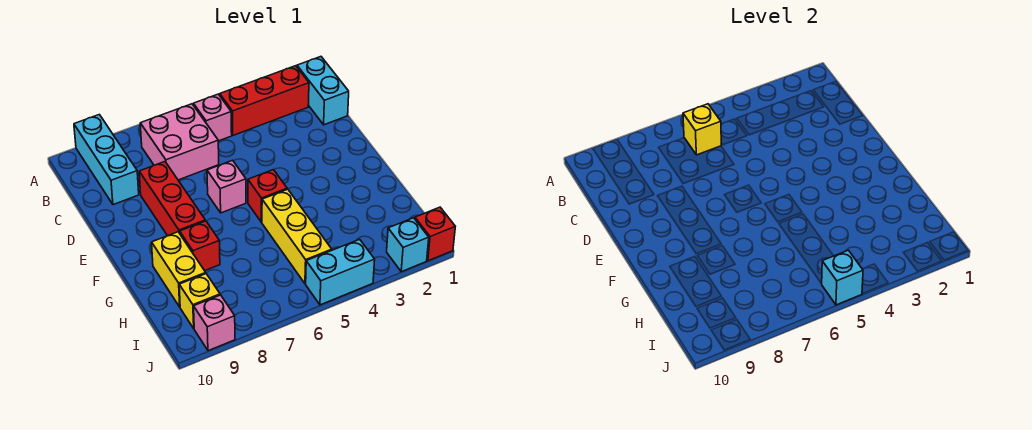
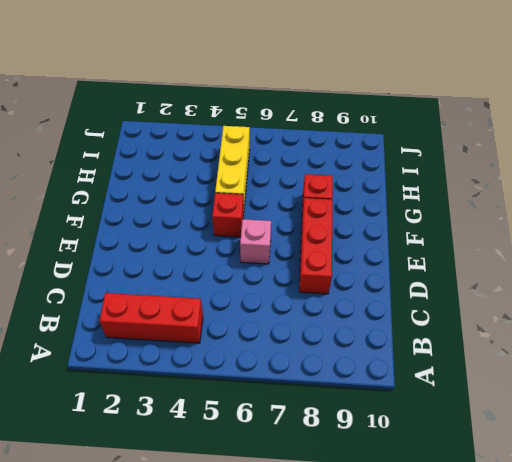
none -> cyan 1x3 brick [74,115,139,205]
none -> cyan 1x2 brick [297,57,349,125]
none -> pink 1x1 brick [193,94,232,141]

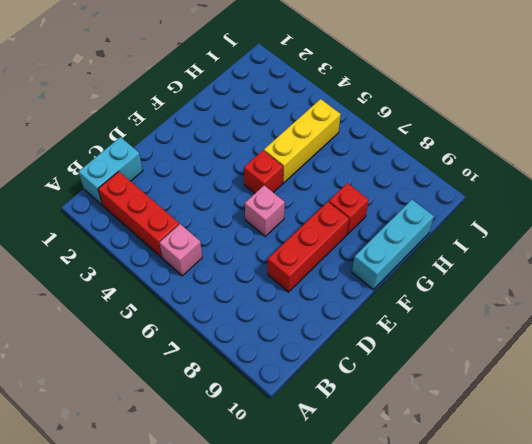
cyan 1x3 brick [352,200,434,290] -> cyan 1x3 brick moved to [74,115,139,205]
none -> pink 2x2 brick [140,104,219,180]
none -> yellow 1x2 brick [152,232,206,307]
none -> yellow 1x1 brick [179,274,220,328]

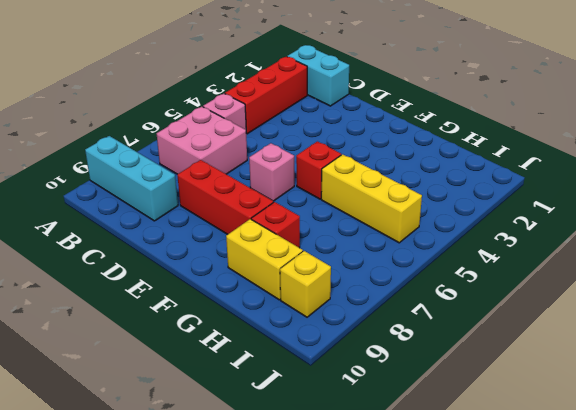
none -> red 1x1 brick [415,207,455,261]
none -> cyan 1x1 brick [387,218,429,272]
none -> cyan 1x2 brick [306,239,375,305]

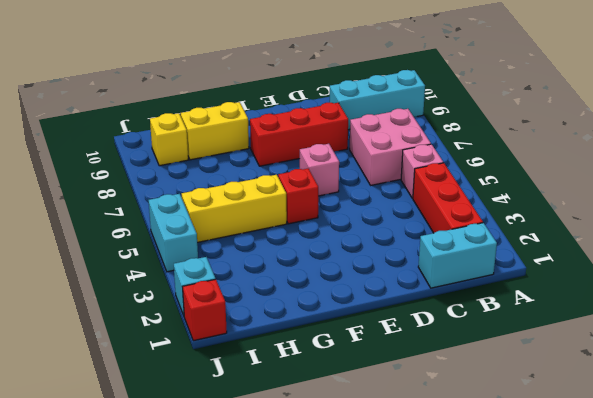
none -> red 1x1 brick [180,221,220,271]
none -> pink 1x1 brick [194,295,235,351]
none -> yellow 1x1 brick [683,104,721,155]

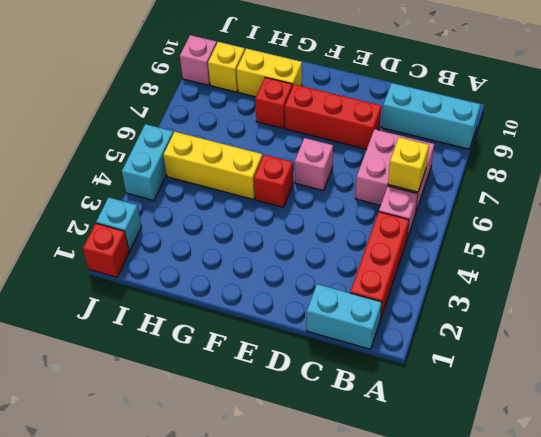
none -> cyan 1x1 brick [822,250,863,305]

